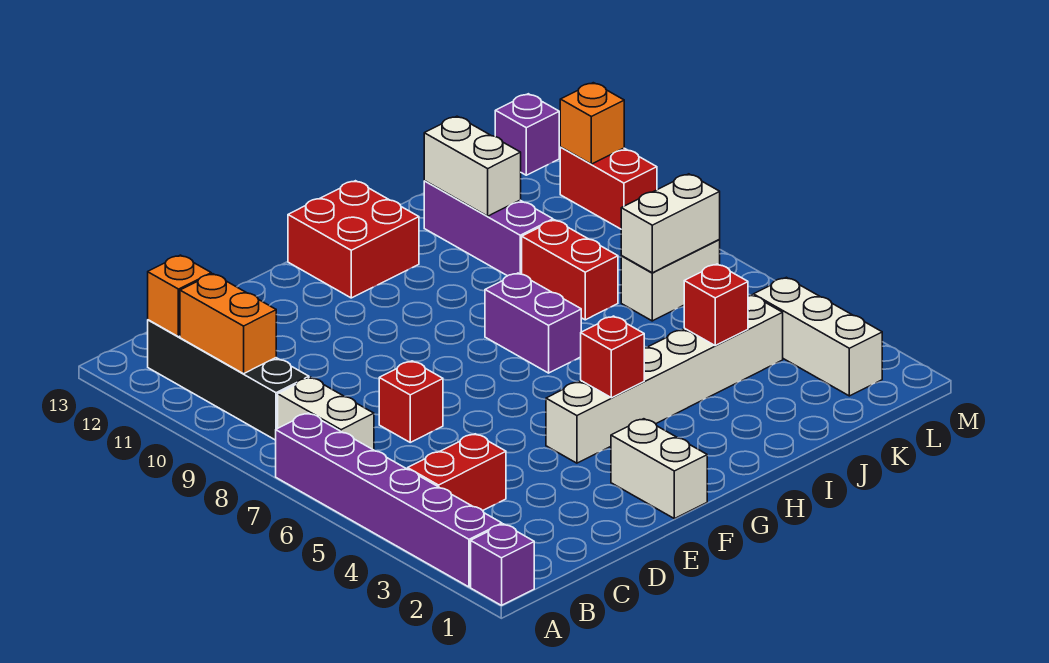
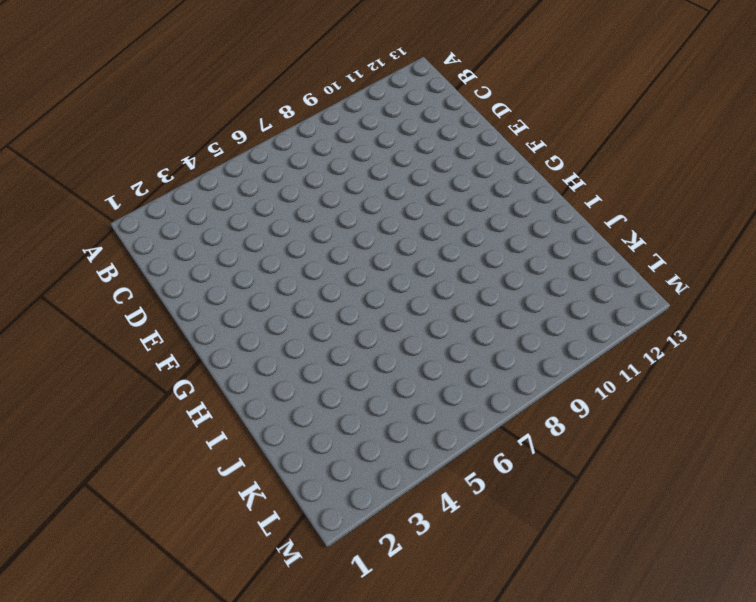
none -> purple 1x1 brick [471,524,534,605]
none -> purple 1x6 brick [276,413,502,587]
none -> red 1x2 brick [408,434,506,510]

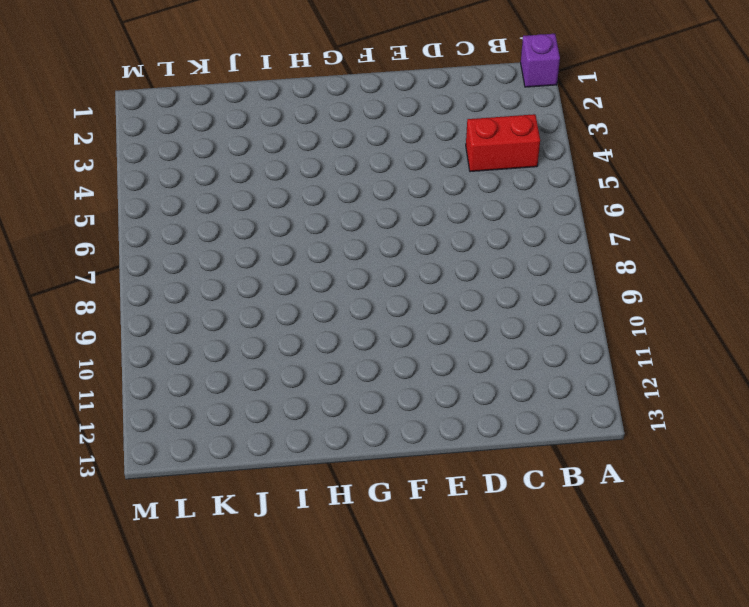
none -> purple 1x6 brick [276,413,502,587]
none -> white 1x2 brick [278,377,374,450]
none -> black 1x4 brick [148,320,309,440]

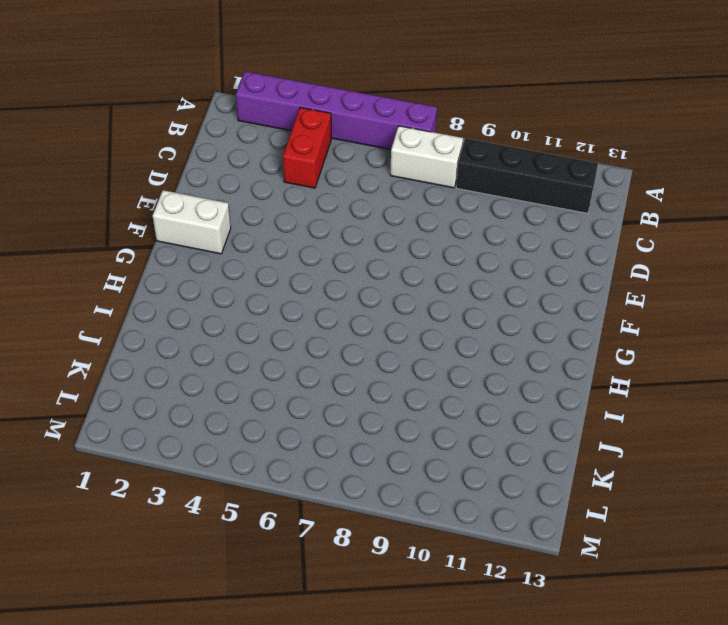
none -> purple 1x1 brick [471,524,534,605]
none -> red 1x1 brick [379,361,443,442]
none -> white 1x6 brick [546,295,783,463]

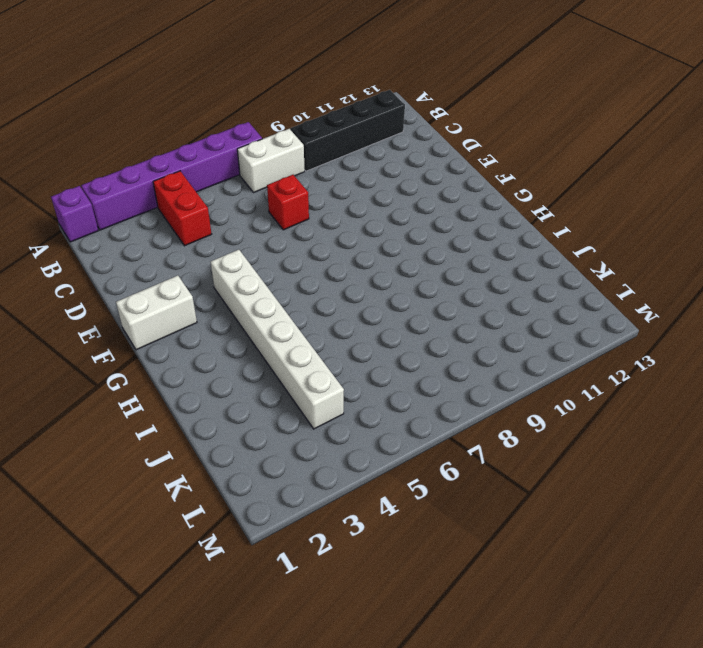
none -> red 2x2 brick [288,181,419,298]
none -> purple 1x2 brick [485,273,581,373]
none -> red 1x2 brick [522,220,618,320]

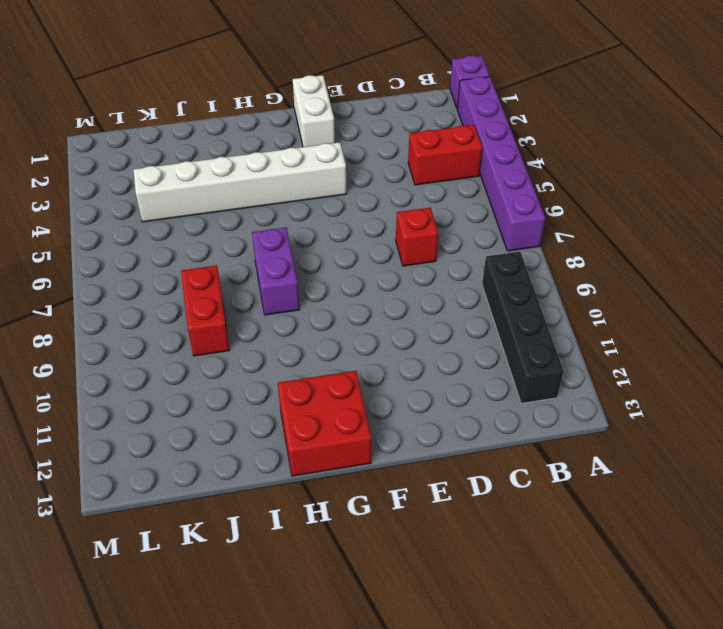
none -> white 1x2 brick [278,377,374,450]
none -> purple 1x3 brick [424,181,553,276]
none -> white 1x2 brick [621,239,720,321]

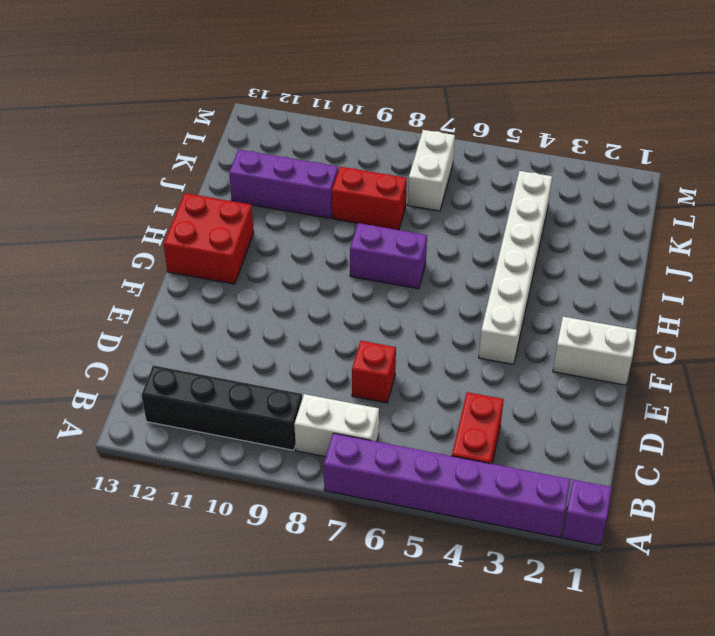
none -> white 1x3 brick [753,277,882,396]
none -> red 1x2 brick [560,147,657,229]
none -> purple 1x1 brick [495,94,559,175]

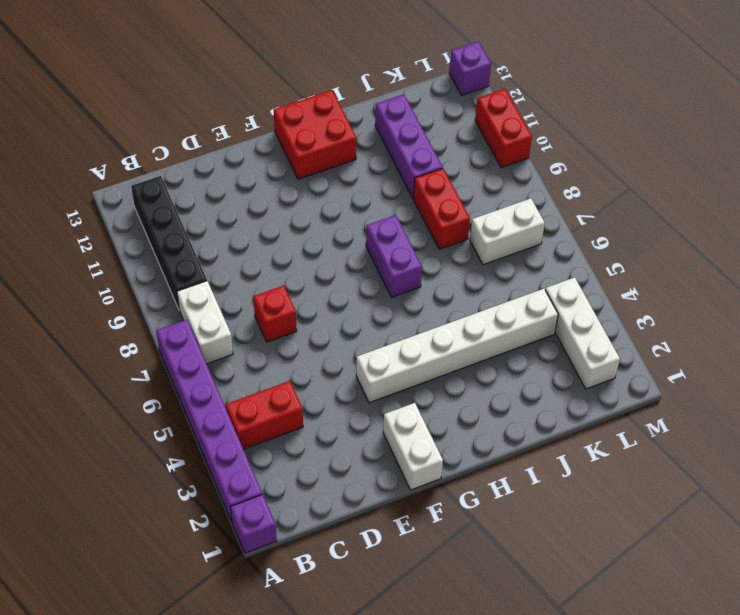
none -> orange 1x2 brick [180,274,276,374]
none -> orange 1x1 brick [148,255,211,337]
none -> red 1x1 brick [581,316,644,398]

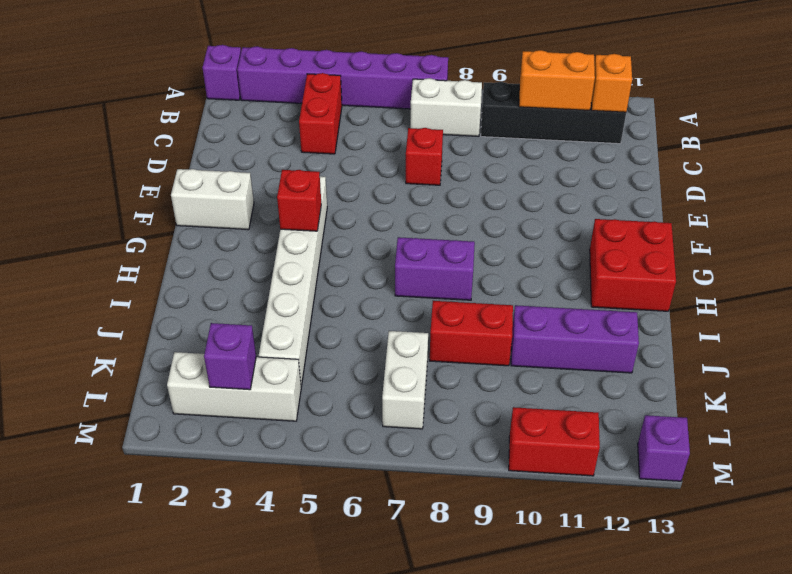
purple 1x1 brick [204,323,256,390] -> none
none -> red 1x1 brick [684,264,748,345]
none -> white 1x2 brick [424,116,521,216]
none -> white 1x2 brick [621,174,720,273]

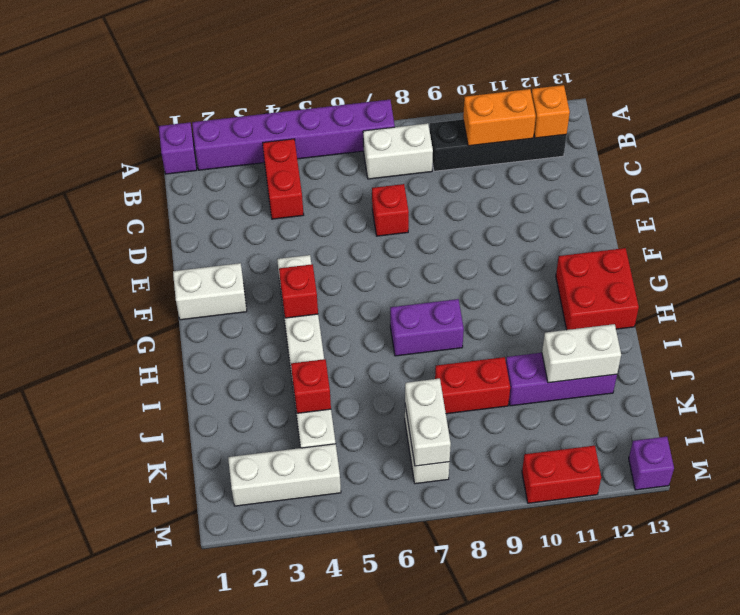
none -> orange 1x1 brick [560,83,624,164]

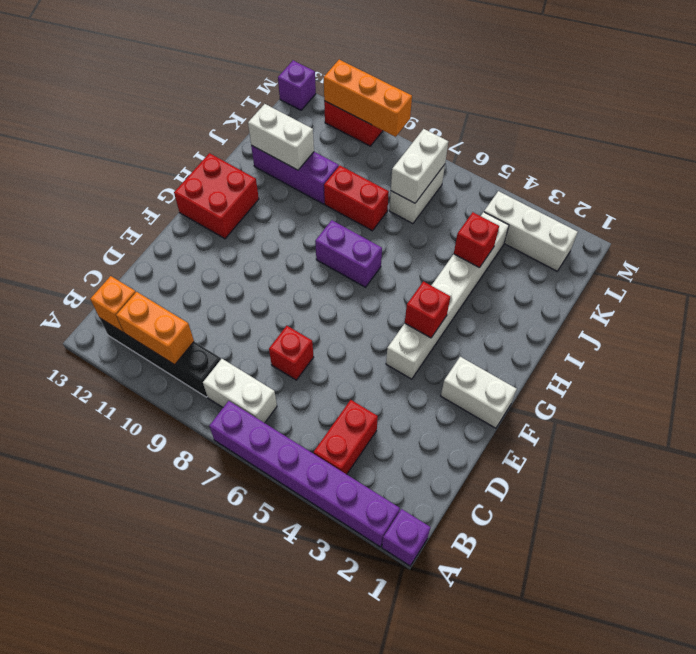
orange 1x3 brick [324,60,412,137] -> orange 1x1 brick [560,83,624,164]

